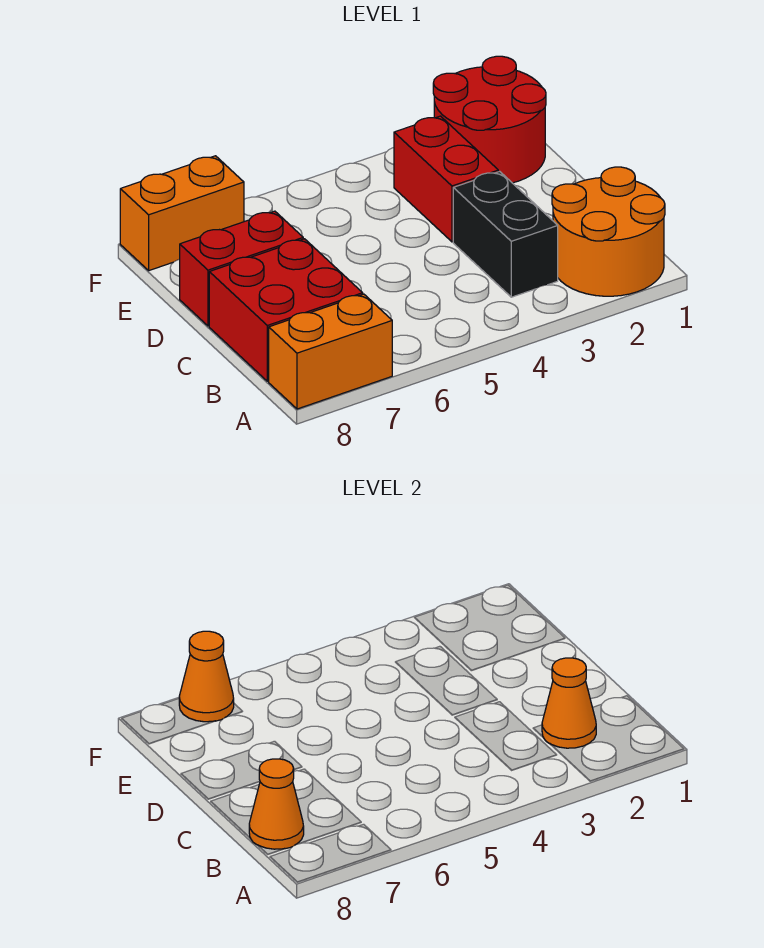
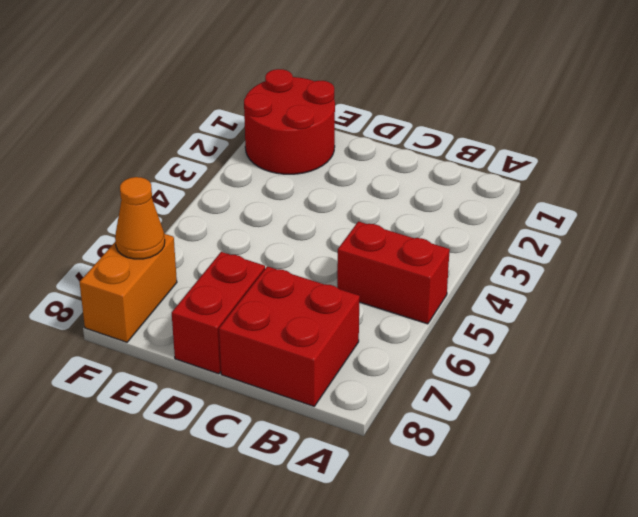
red 1x2 brick [337,221,450,324] -> red 1x2 brick moved to [394,116,498,242]
none -> orange 2x2 round brick [552,167,665,296]
none -> orange 1x2 brick [269,294,392,409]

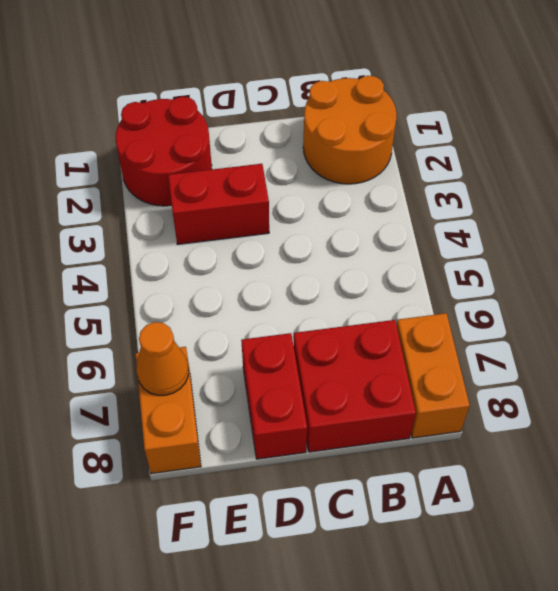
none -> black 1x2 brick [453,172,558,297]
none -> orange 1x1 cone [542,658,596,748]

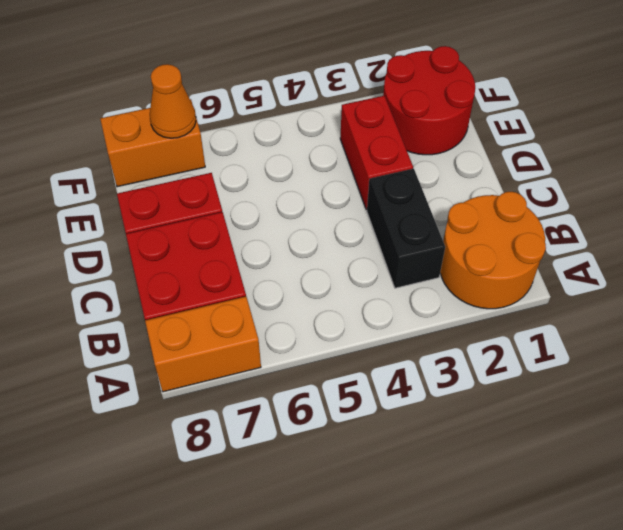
none -> orange 1x1 cone [542,658,596,748]
none -> orange 1x1 cone [249,759,304,849]

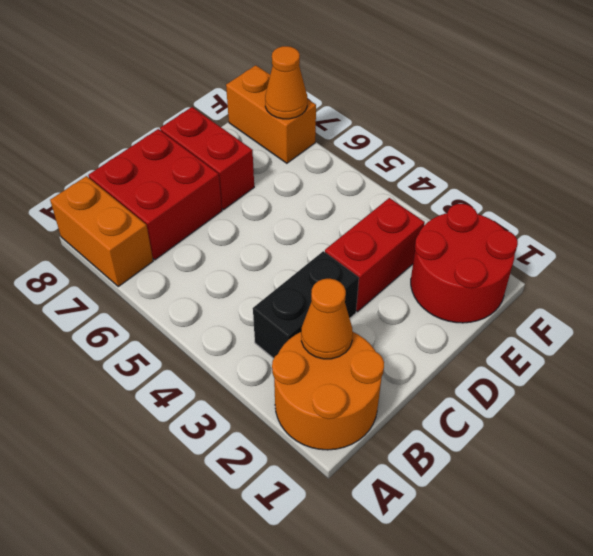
none -> orange 1x1 cone [249,759,304,849]

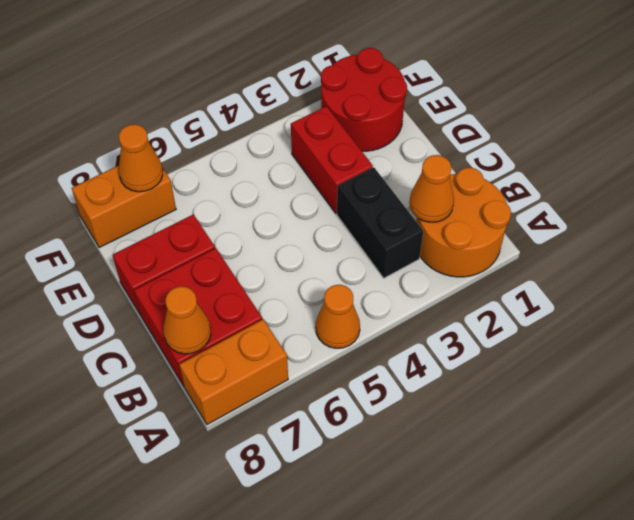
orange 1x1 cone [316,285,360,348] -> none

